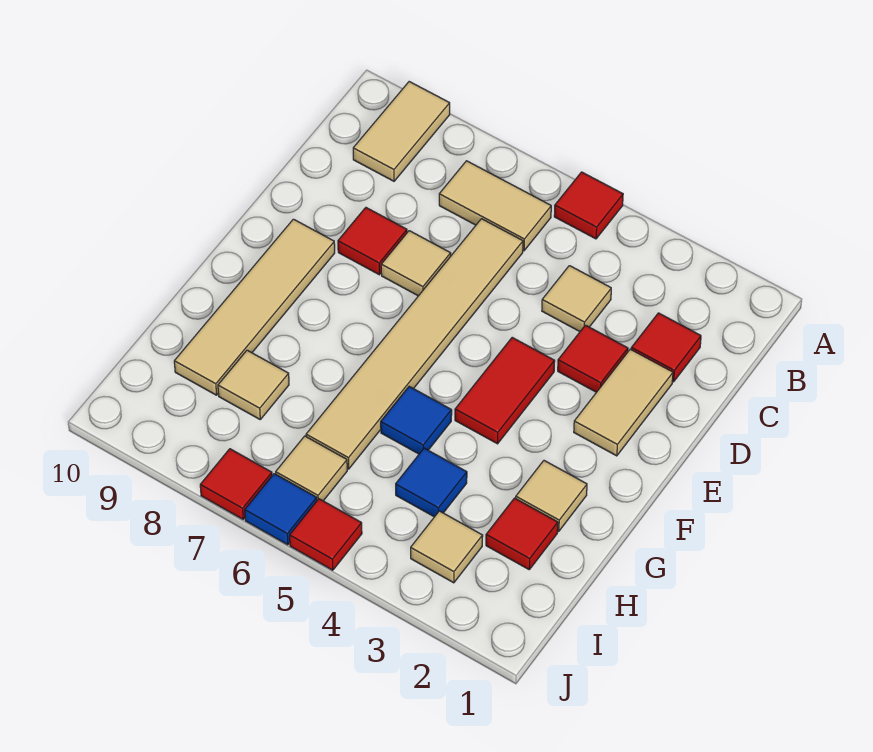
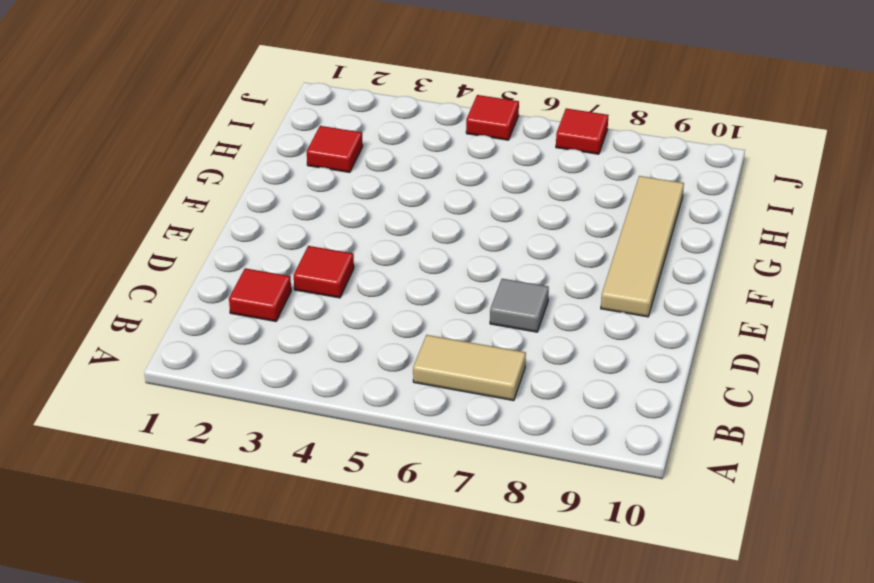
grey 1x1 tile [490,279,549,332] -> tan 1x1 tile [381,231,451,296]
none -> red 1x1 tile [554,172,623,239]
none -> tan 1x2 tile [353,82,450,181]
none -> tan 1x1 tile [542,266,611,331]

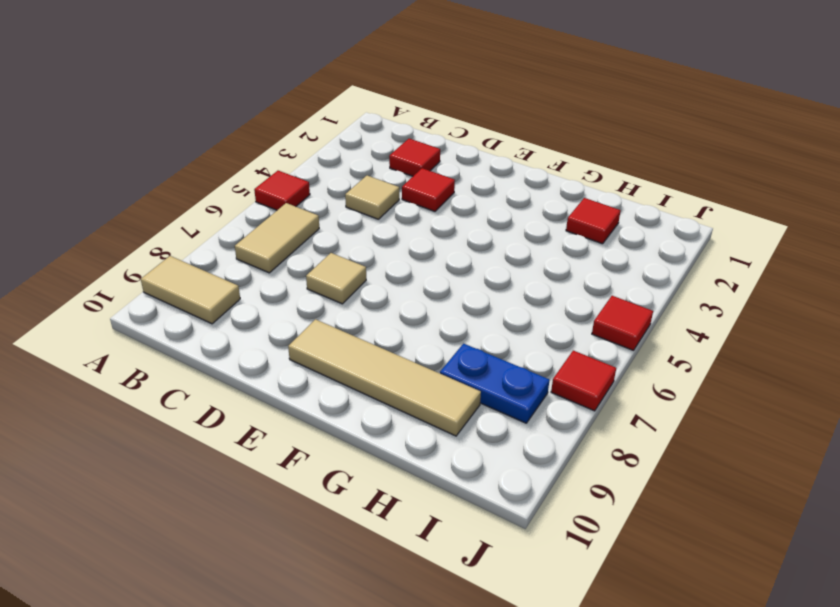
blue 1x2 plate [440,344,550,423] -> tan 1x1 tile [218,350,289,419]
none -> tan 1x6 tile [306,219,523,469]
none -> tan 1x2 tile [574,349,673,456]
none -> red 1x1 tile [338,208,407,275]

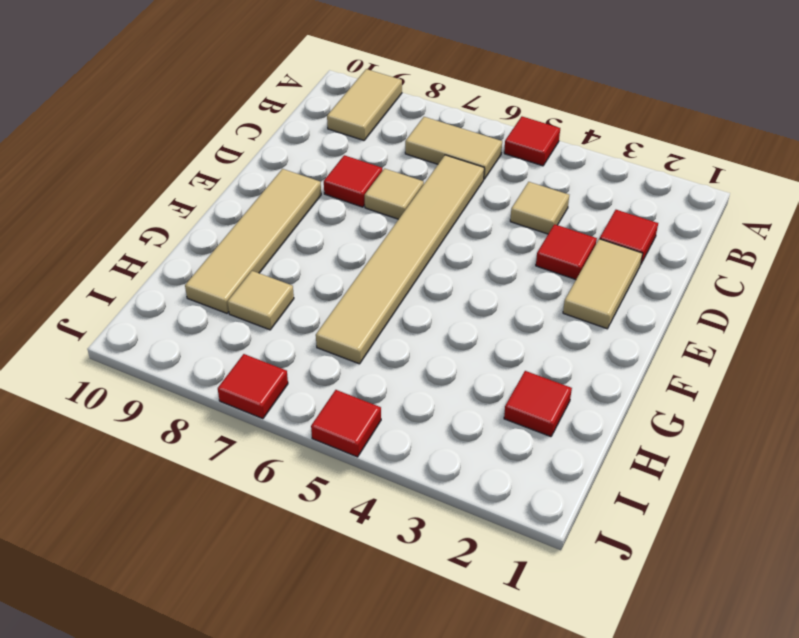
none -> red 1x2 tile [455,338,555,444]
none -> tan 1x1 tile [516,461,587,531]
none -> blue 1x1 tile [381,387,452,454]

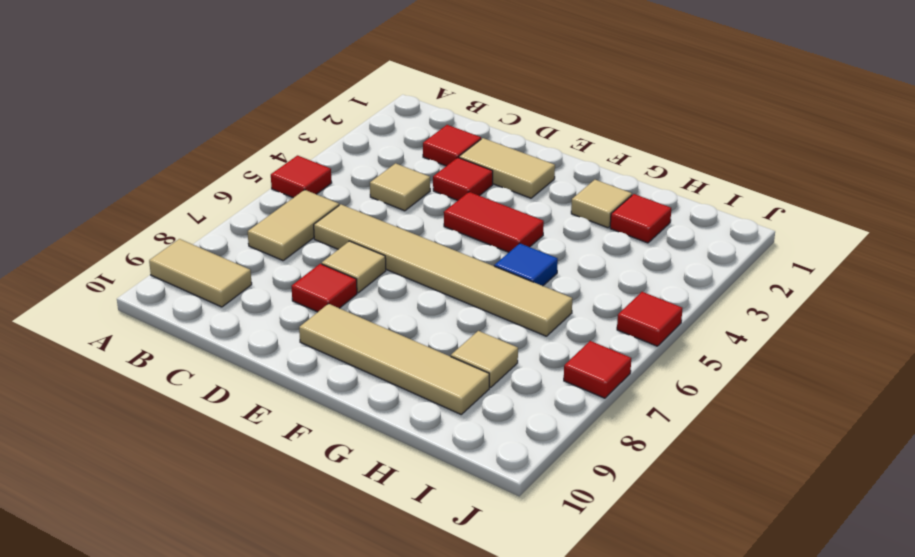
none -> blue 1x1 tile [396,448,467,517]
none -> tan 1x1 tile [411,511,483,583]
none -> tan 1x1 tile [276,436,347,501]

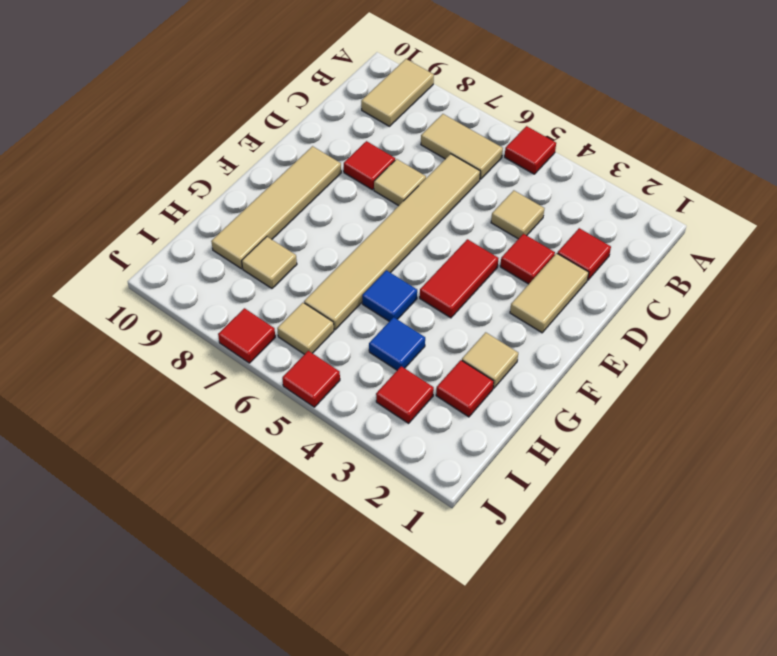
red 1x1 tile [376,366,434,423] -> tan 1x1 tile [411,511,483,583]
none -> blue 1x1 tile [245,474,317,545]

